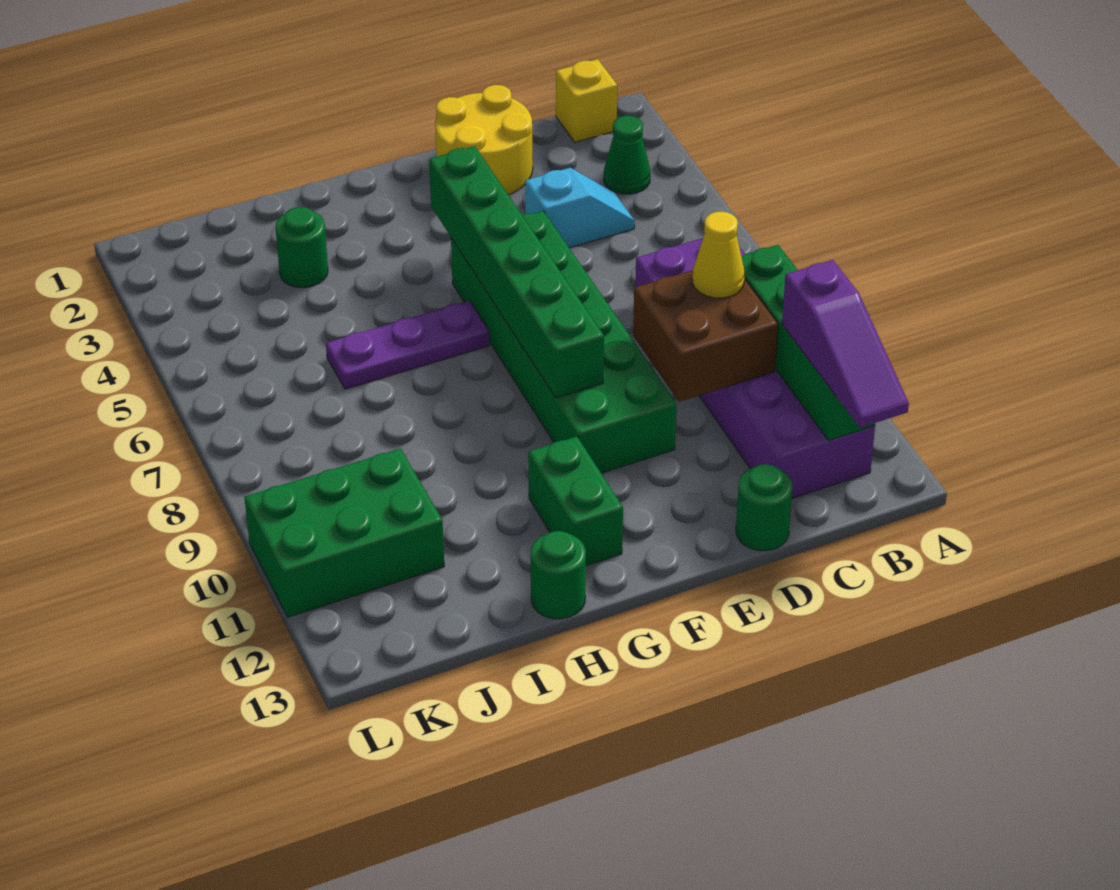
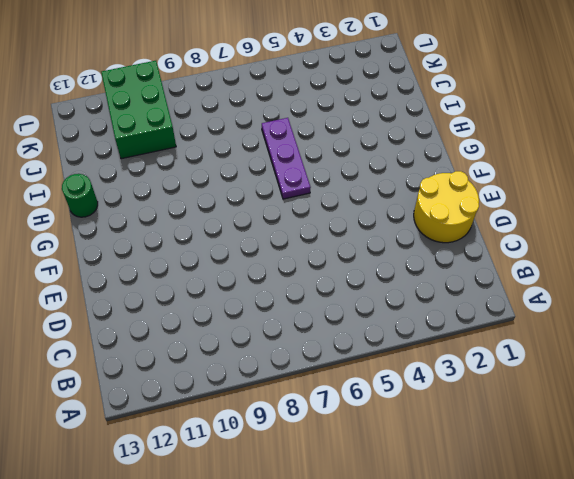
none -> yellow 1x1 brick [556,59,617,142]
none -> green 1x1 cone [604,116,650,194]
none -> purple 2x6 brick [635,238,875,498]

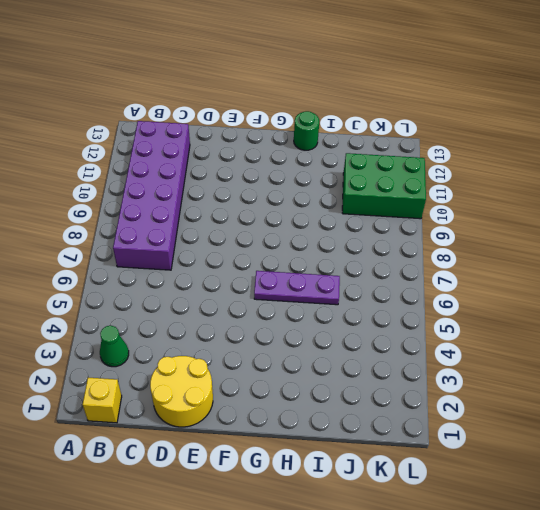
none -> cyan 1x2 slope [525,168,635,248]
none -> green 1x1 round brick [736,464,792,551]
none -> green 2x6 brick [451,211,676,473]

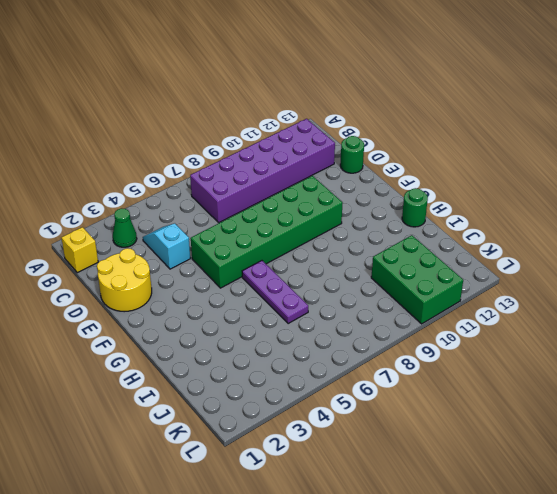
none -> green 1x2 brick [528,436,623,566]
none -> green 1x1 round brick [275,207,328,288]
none -> green 1x4 brick [741,245,875,440]

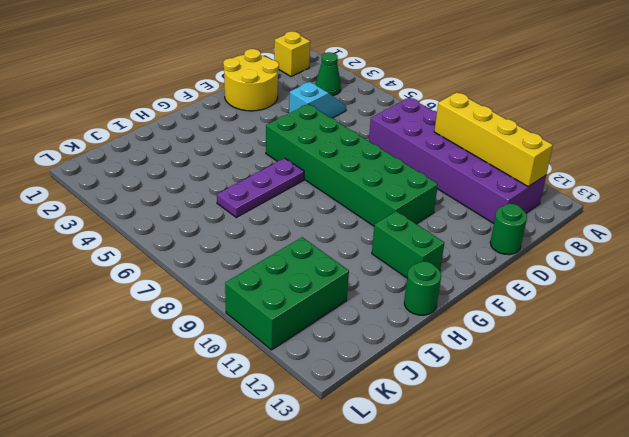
yellow 1x4 brick [434,92,553,187] -> green 1x4 brick [741,245,875,440]
none -> green 1x1 round brick [275,207,328,288]
none -> brown 2x2 brick [633,270,778,402]
none -> green 1x6 brick [429,146,604,398]

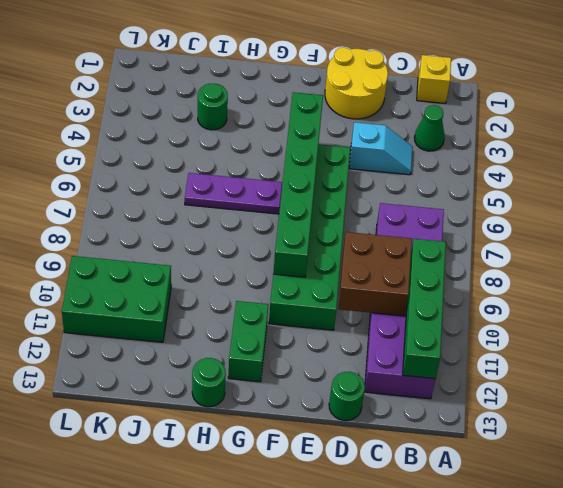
none -> purple 1x3 slope [782,260,909,428]
none -> yellow 1x1 cone [693,212,744,298]

